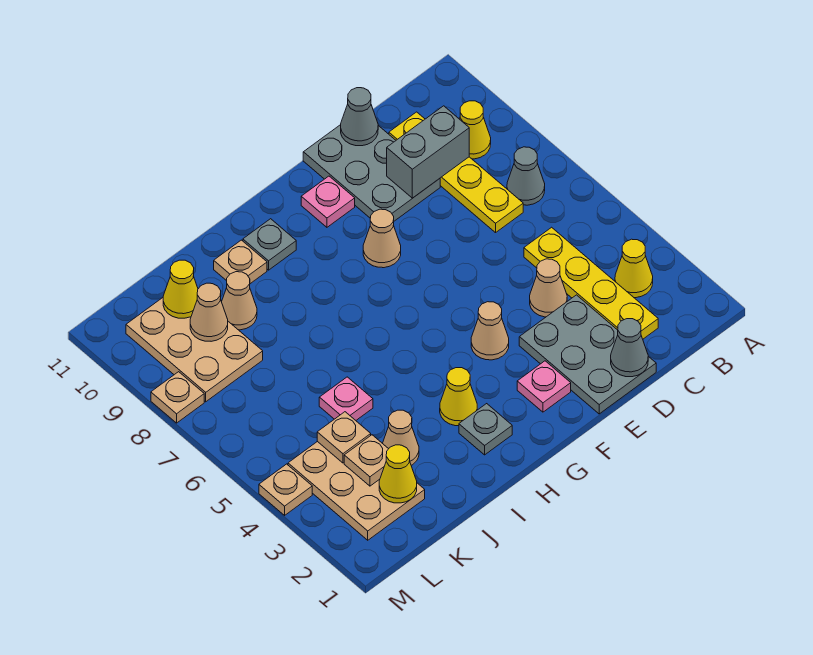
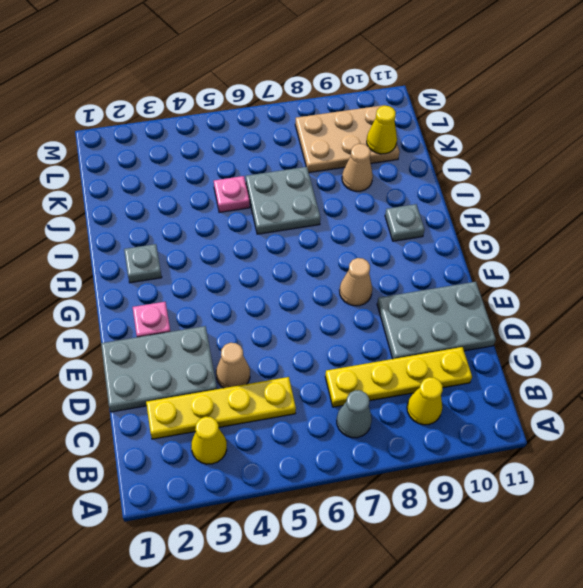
grey 2x2 plate [246,167,320,234] -> none
none -> tan 1x1 cone [471,302,509,360]
none -> pink 1x1 plate [301,176,355,227]
none -> yellow 1x1 cone [440,368,477,426]
none -> tan 1x1 plate [214,240,267,284]

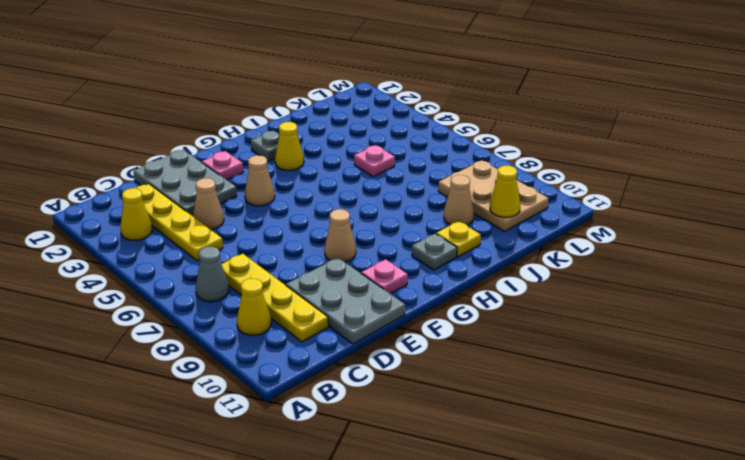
yellow 1x1 plate [436,221,481,257] -> tan 1x1 plate [214,240,267,284]
none -> tan 1x1 cone [383,410,419,465]
none -> tan 2x3 plate [288,441,425,540]
none -> tan 1x1 plate [259,464,312,515]
none -> tan 1x1 plate [151,372,204,423]

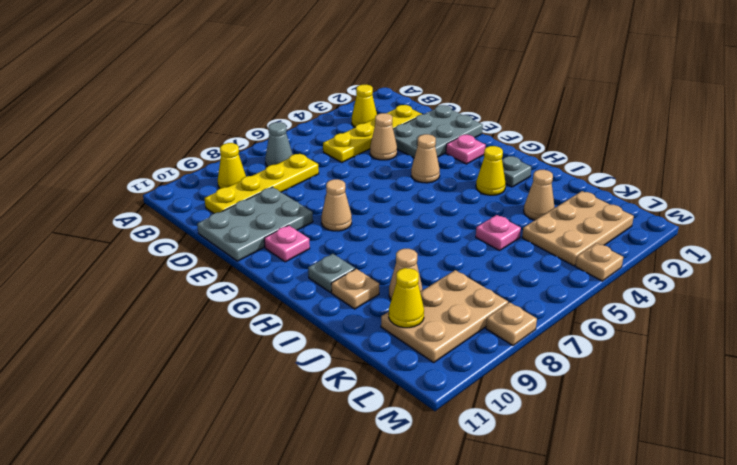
none -> grey 1x2 brick [387,106,469,198]
none -> grey 1x1 cone [611,319,648,377]
none -> grey 1x1 cone [341,88,378,146]
none -> yellow 1x1 cone [379,445,417,503]

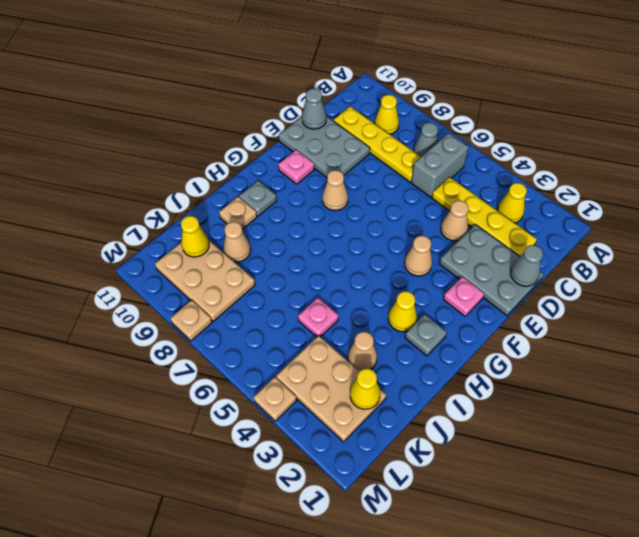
grey 1x2 brick [411,133,469,197] -> grey 1x2 brick moved to [387,106,469,198]
none -> tan 1x1 plate [344,435,388,486]
none -> tan 1x1 plate [317,412,371,463]
none -> tan 1x1 cone [190,283,228,341]

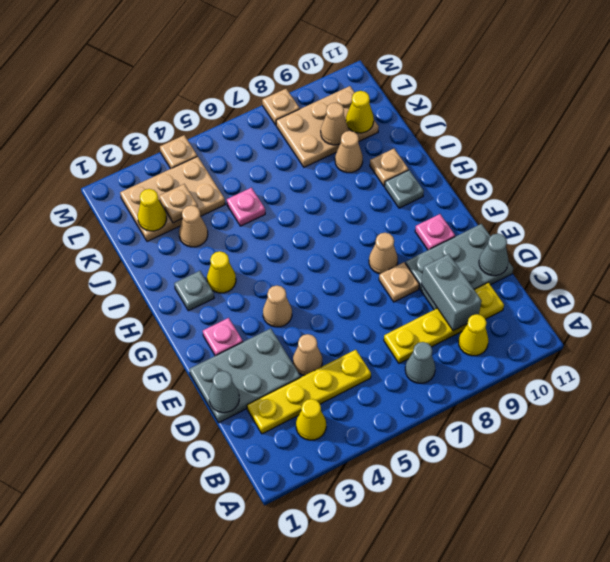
tan 1x1 plate [379,262,419,302] -> tan 1x1 plate moved to [317,412,371,463]

